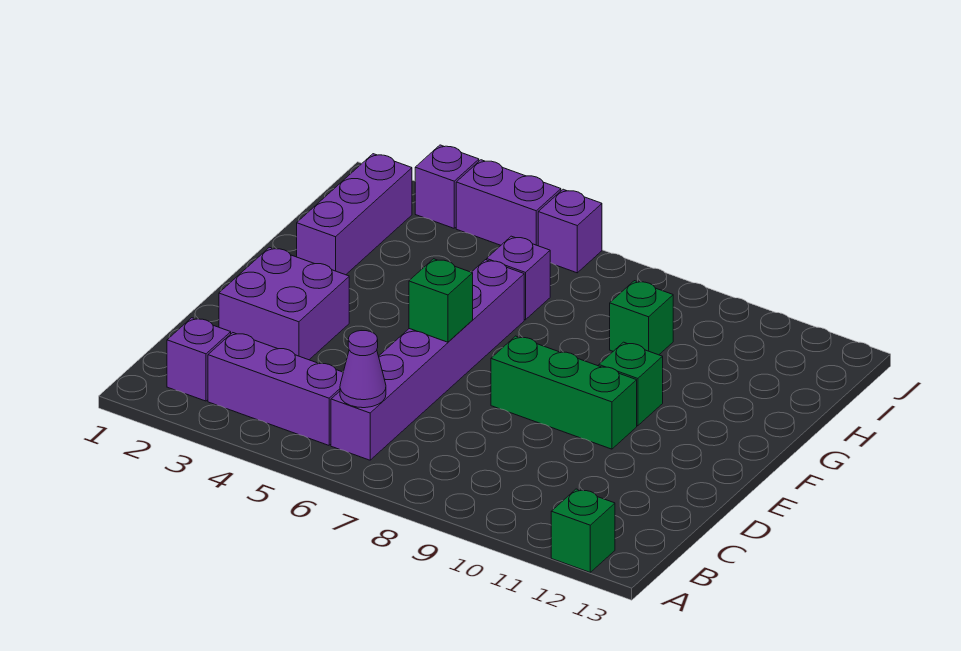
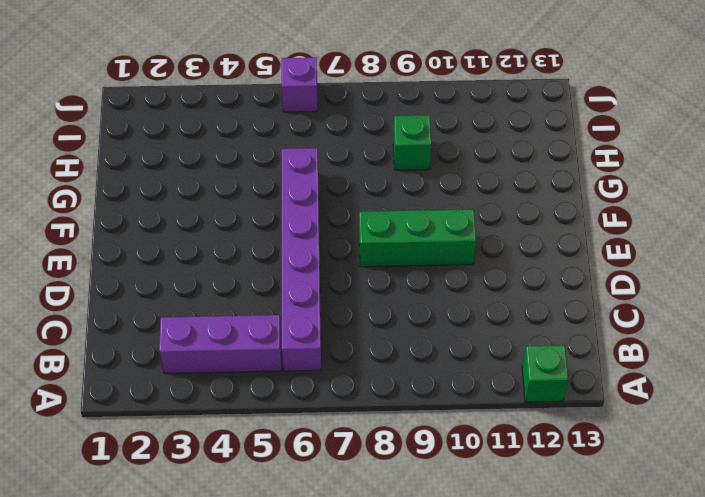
none -> purple 1x1 brick [167,318,231,401]
none -> purple 2x2 brick [219,247,349,360]
none -> green 1x1 brick [599,342,663,426]

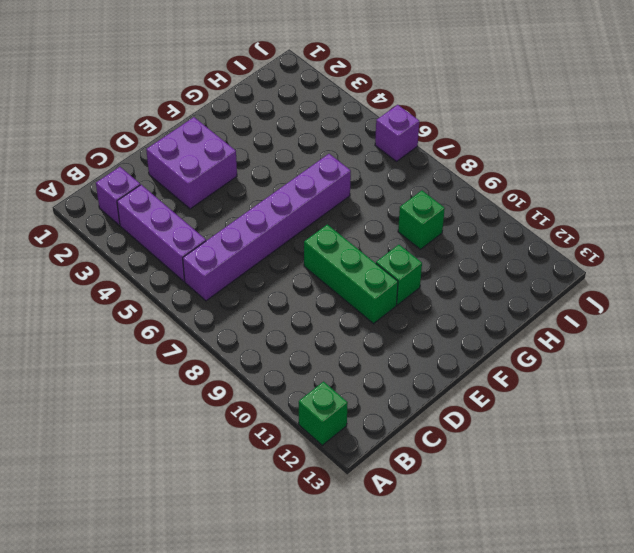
none -> purple 1x3 brick [297,154,412,275]
none -> purple 1x1 brick [487,236,550,320]
none -> purple 1x1 brick [415,145,479,228]

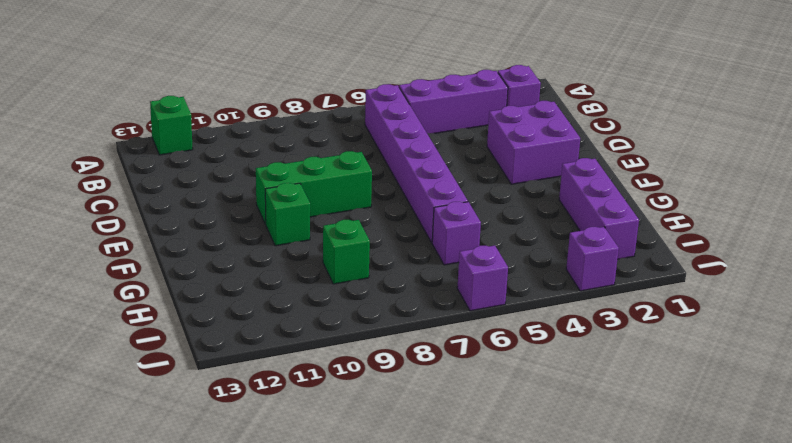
none -> purple 1x2 brick [456,160,561,246]
none -> purple 1x1 cone [340,331,386,408]
none -> green 1x1 brick [409,259,473,342]

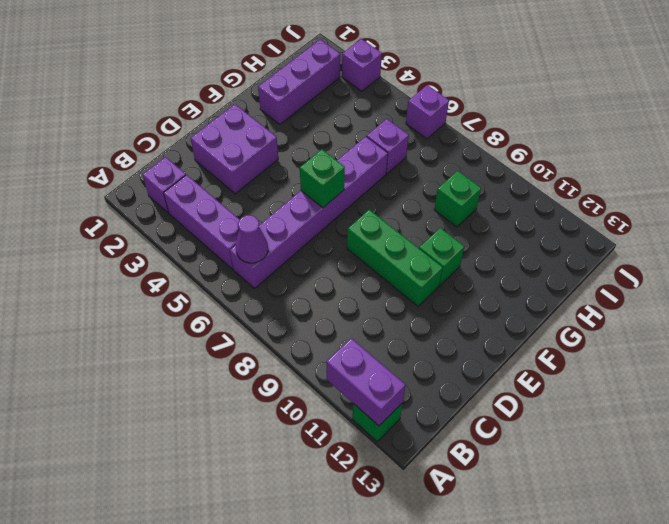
purple 1x2 brick [327,338,405,426] -> purple 1x2 brick moved to [456,160,561,246]

